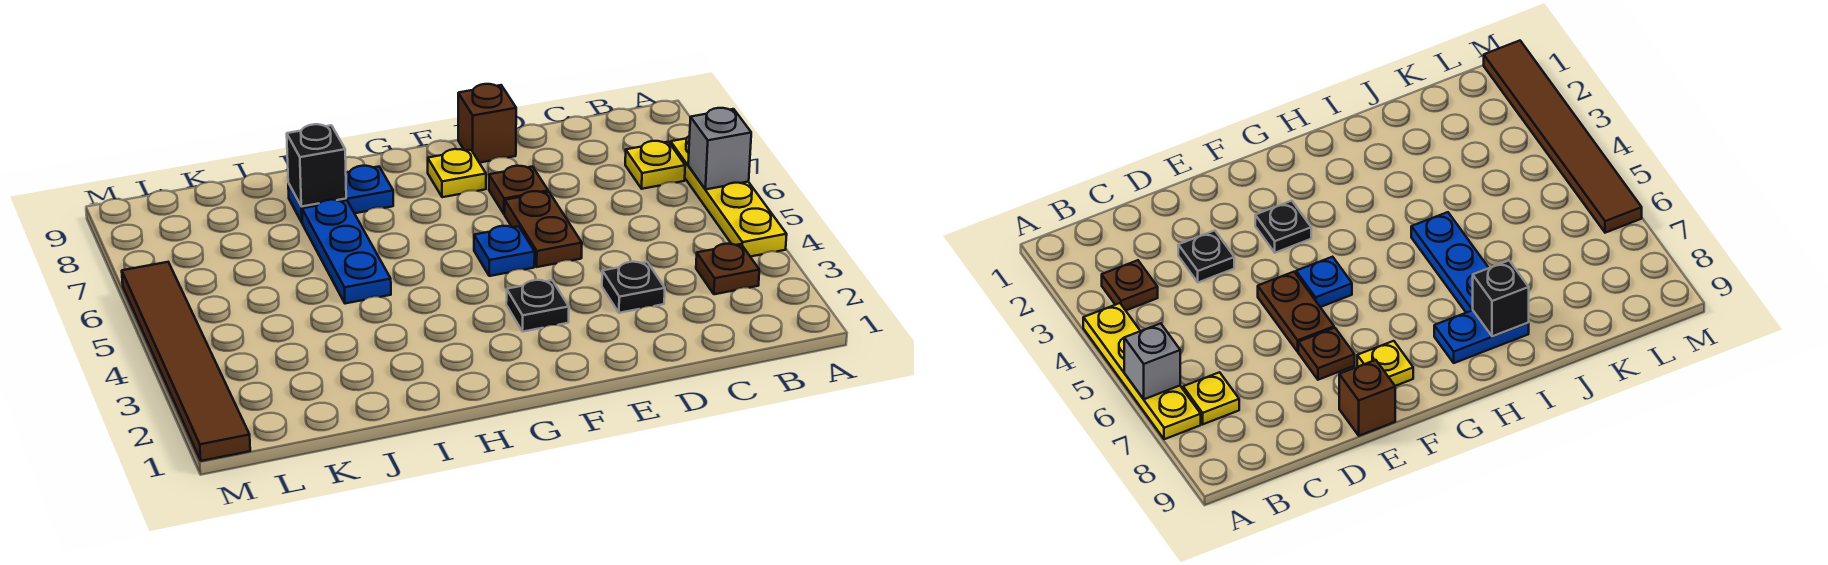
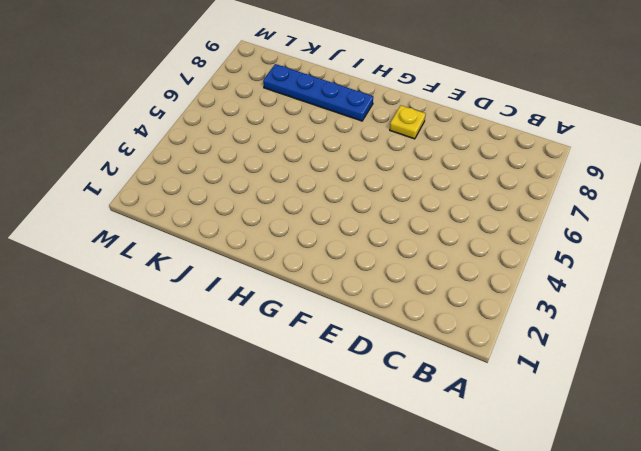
blue 1x4 plate [263,64,373,121] -> blue 1x2 plate [288,166,393,222]
none -> yellow 1x4 plate [671,135,787,257]
none -> brown 1x1 plate [696,244,759,294]
none -> yellow 1x1 plate [625,141,685,189]

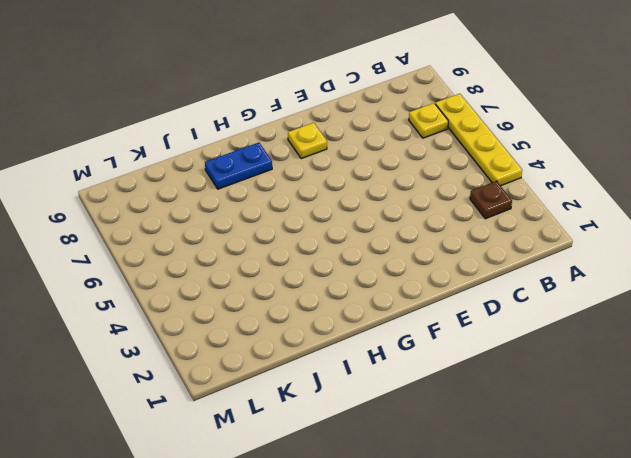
none -> black 1x1 plate [602,262,665,313]
none -> brown 1x2 plate [505,191,582,267]
none -> brown 1x1 plate [489,166,548,214]

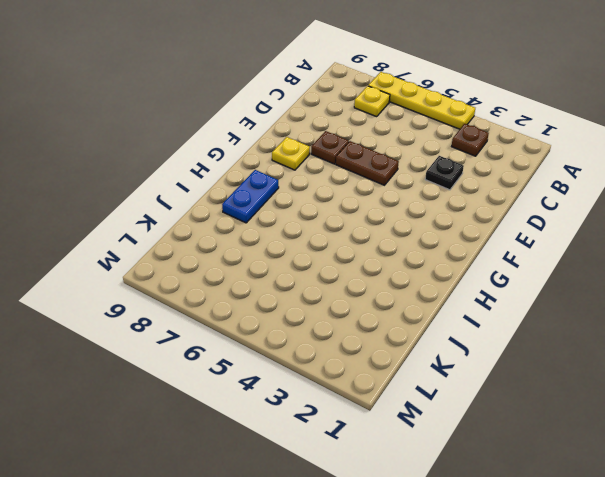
none -> brown 1x1 brick [458,84,516,163]
none -> black 1x1 plate [506,280,569,332]
none -> blue 1x1 plate [474,226,535,276]

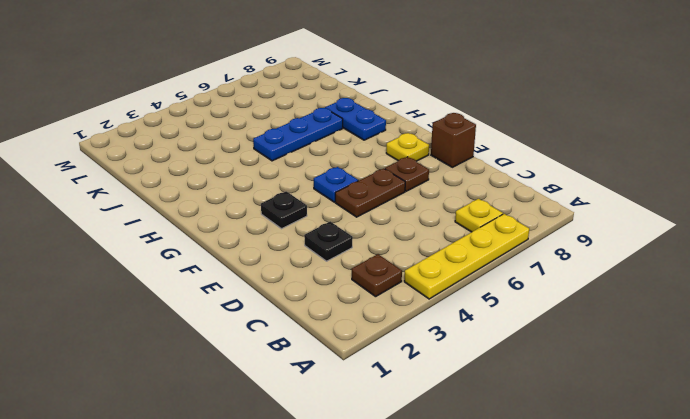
none -> brown 1x6 tile [122,262,250,461]
none -> grey 1x1 brick [688,108,751,190]
none -> black 1x1 brick [287,124,346,207]

